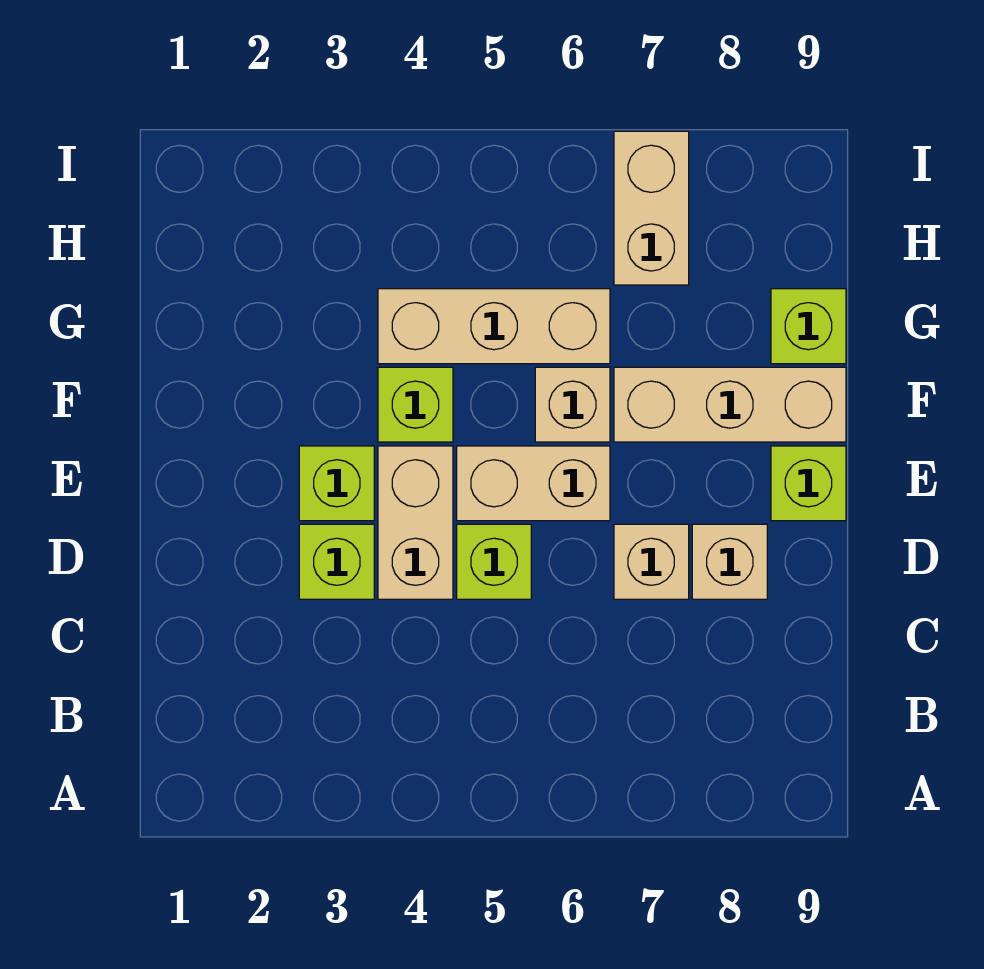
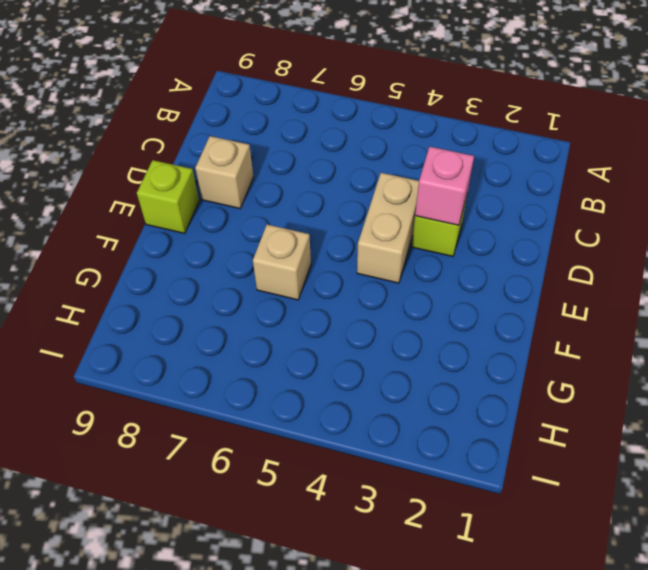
pink 1x1 brick [415,147,474,225] -> none
none -> lime 1x1 brick [457,524,531,599]
none -> tan 1x1 brick [614,524,689,599]
none -> lime 1x1 brick [299,446,374,521]

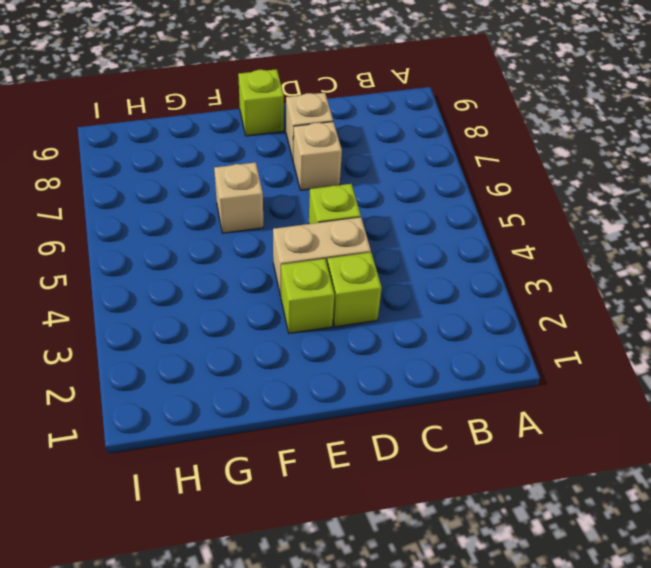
none -> tan 1x2 brick [457,446,610,521]
none -> lime 1x1 brick [378,367,453,442]
none -> tan 1x3 brick [614,367,846,442]

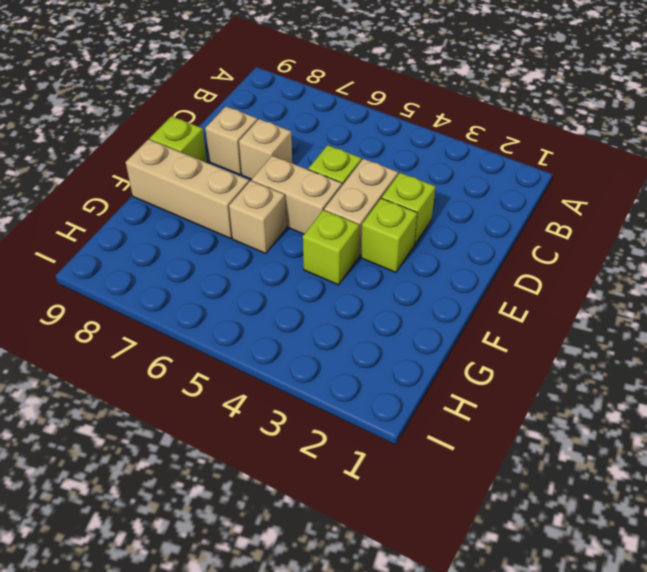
none -> tan 1x3 brick [378,289,610,364]
none -> lime 1x1 brick [771,289,846,364]
none -> tan 1x2 brick [614,131,689,285]

